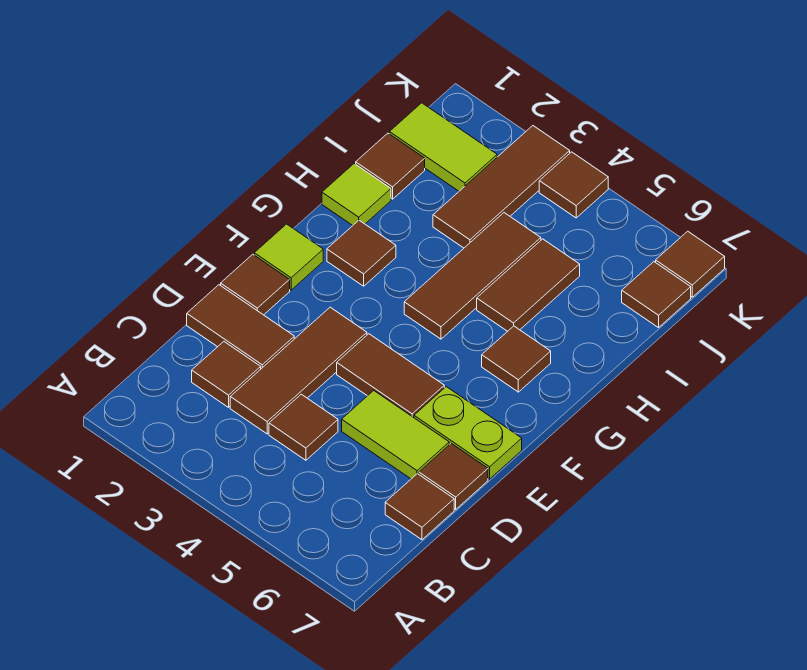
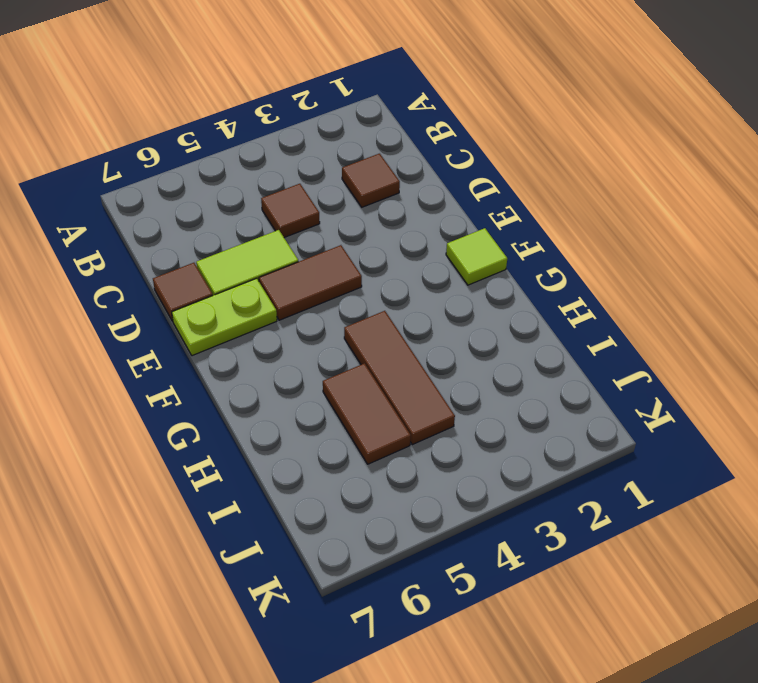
none -> brown 1x3 tile [230,307,367,434]
none -> brown 1x1 tile [385,474,454,540]
none -> brown 1x2 tile [187,285,294,369]

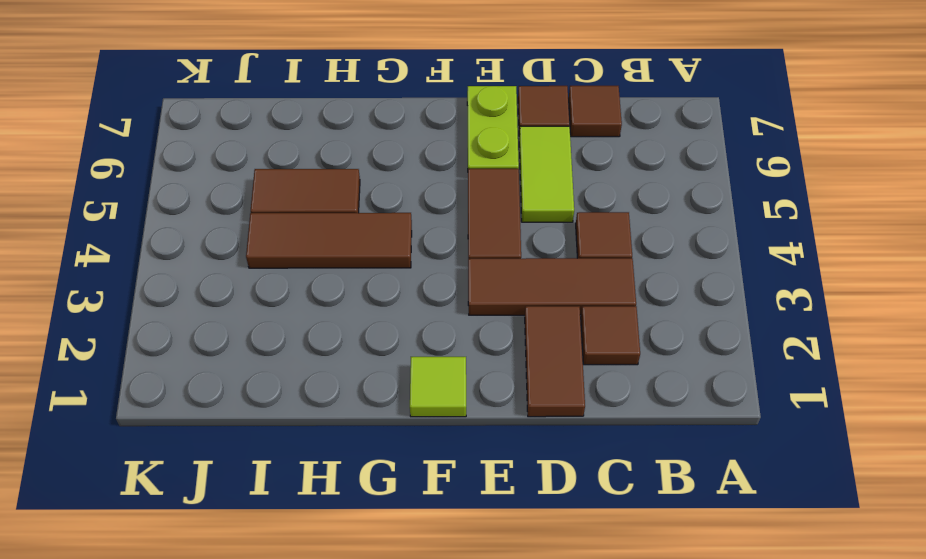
none -> brown 1x1 tile [221,254,290,315]
none -> brown 1x1 tile [327,220,396,286]
none -> brown 1x1 tile [482,326,551,392]

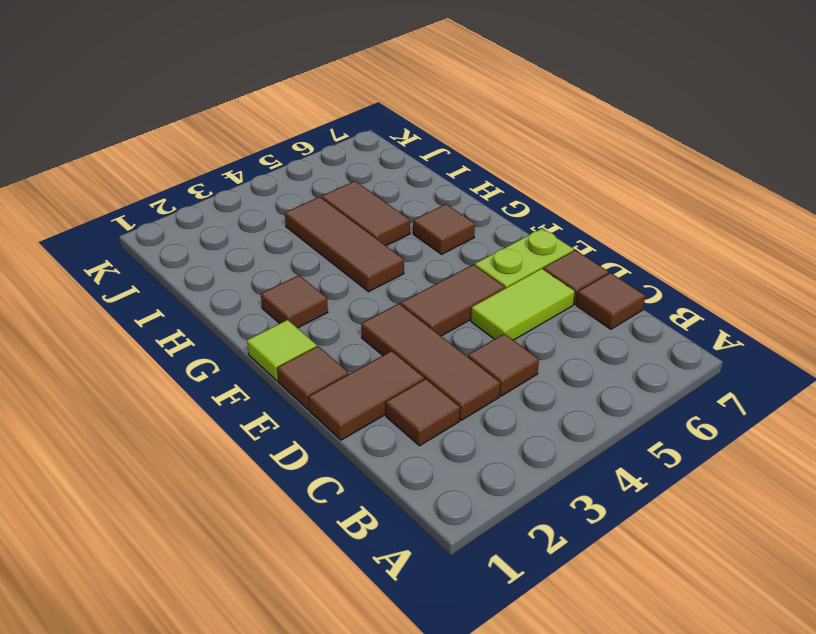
none -> lime 1x1 tile [322,164,391,225]
none -> brown 1x1 tile [356,133,425,199]
none -> brown 1x3 tile [433,126,570,248]

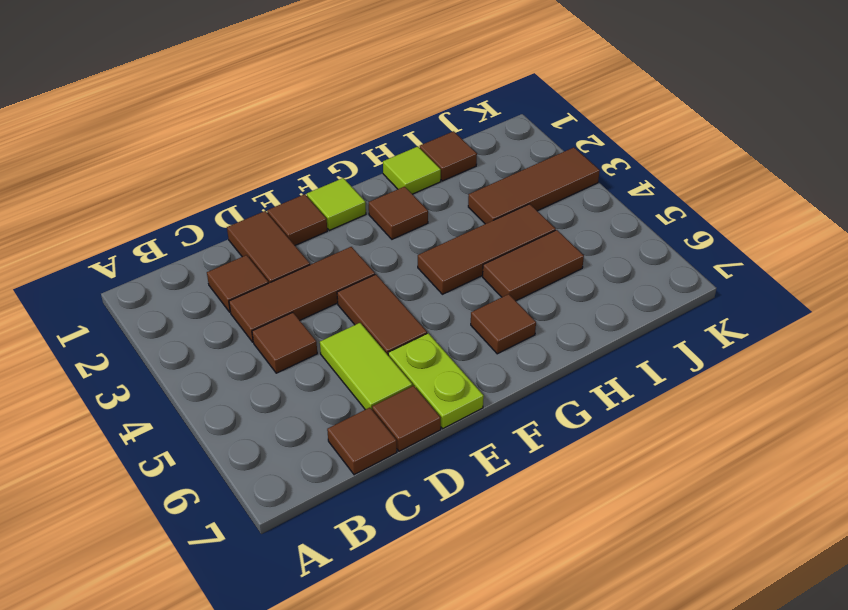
none -> lime 1x2 tile [390,103,497,191]
none -> brown 1x1 tile [622,262,691,328]
none -> brown 1x1 tile [539,152,608,218]

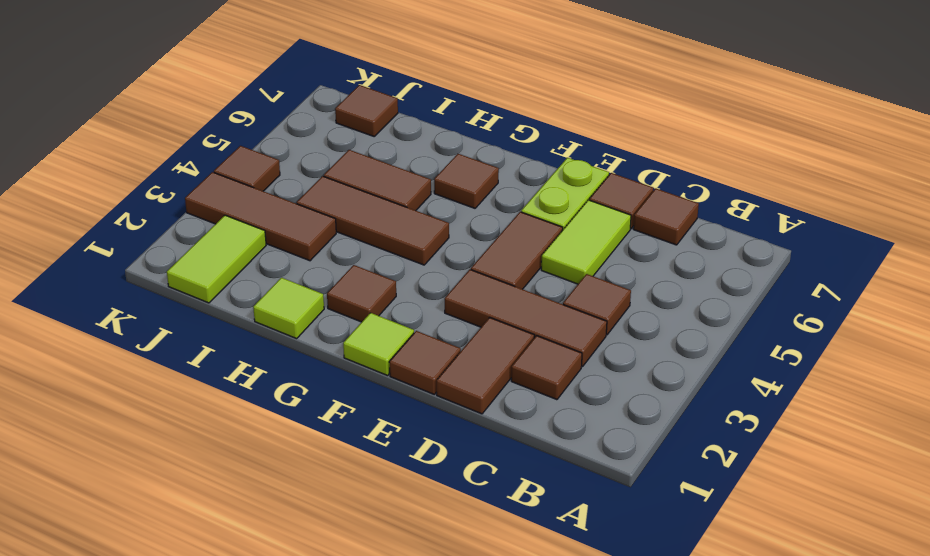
none -> brown 1x1 tile [356,133,425,199]
none -> brown 1x1 tile [656,231,725,297]

